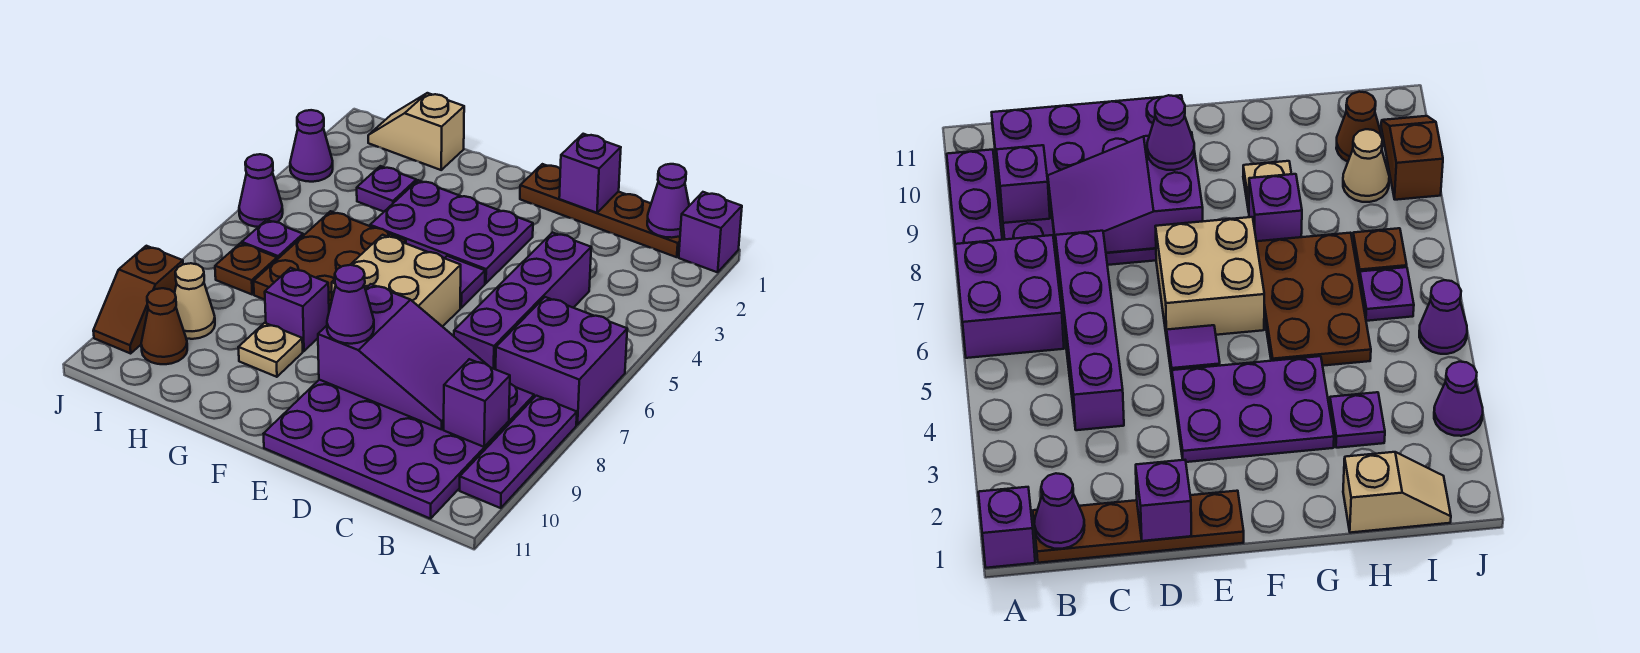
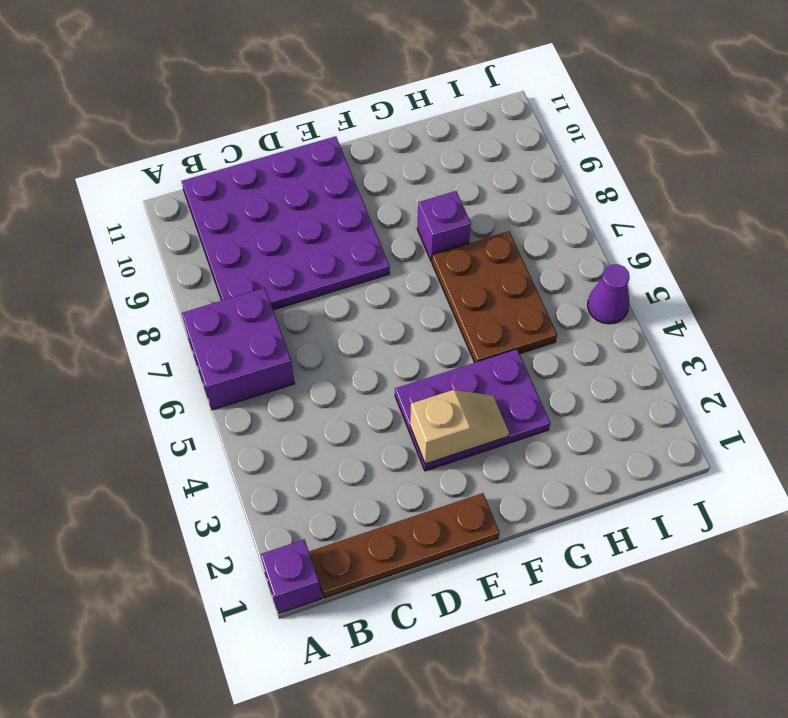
tan 1x2 slope [410,390,509,464] -> tan 1x2 slope moved to [368,93,464,170]
none -> purple 1x3 plate [460,396,577,508]
none -> purple 1x4 brick [454,233,591,369]
none -> purple 1x1 tile [445,256,485,308]

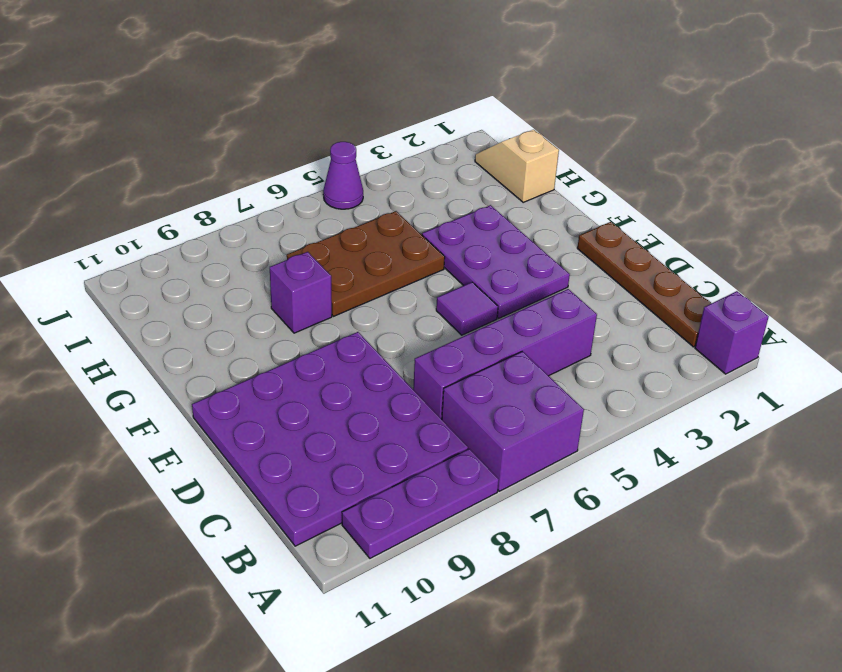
none -> tan 2x2 brick [332,235,461,327]
none -> tan 1x1 plate [238,323,303,377]
none -> purple 1x1 plate [357,166,416,212]

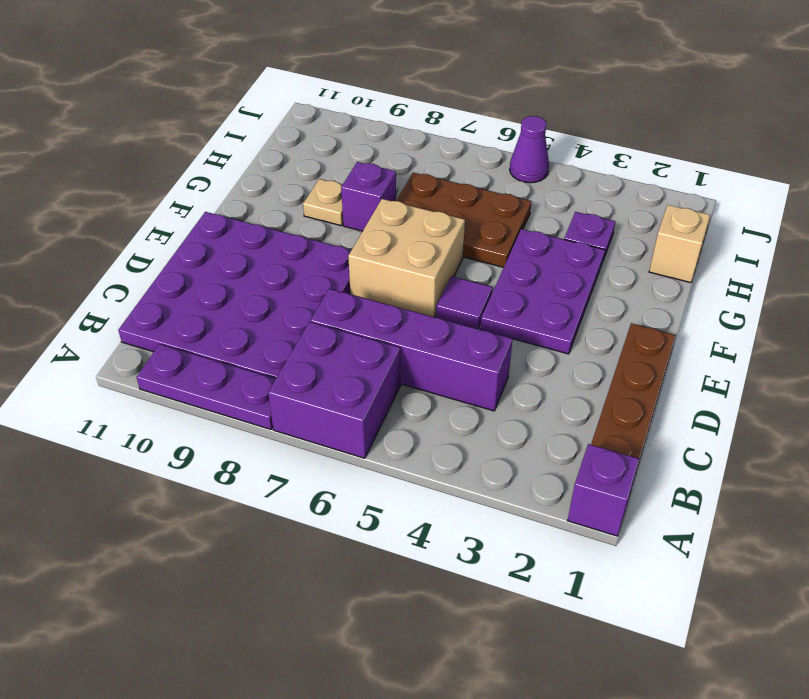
none -> purple 1x1 plate [242,220,303,259]
none -> brown 1x1 plate [215,243,277,294]
none -> tan 1x1 cone [175,263,215,339]

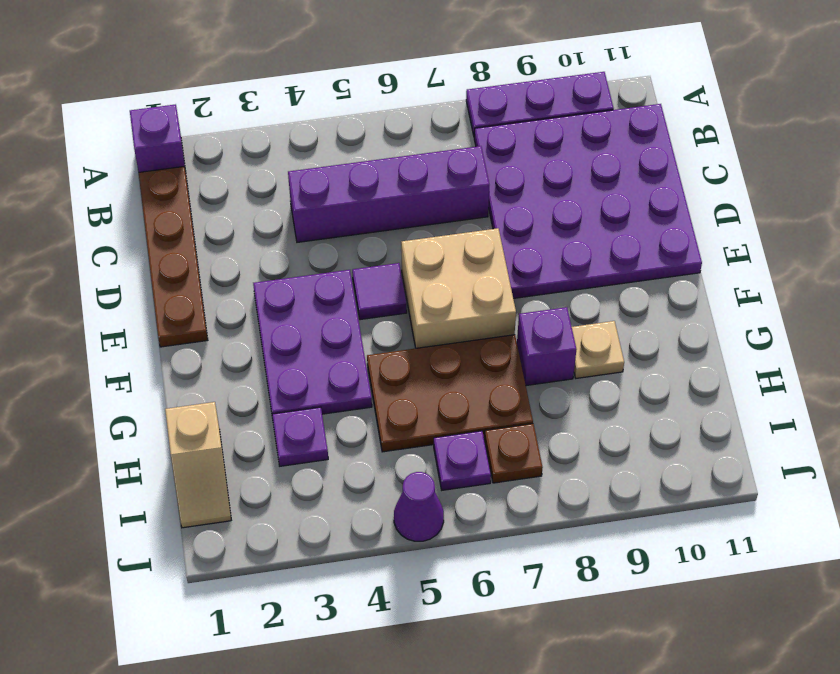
none -> purple 2x2 brick [496,297,627,425]
none -> tan 1x1 cone [175,263,215,339]
none -> brown 1x1 cone [141,288,187,364]

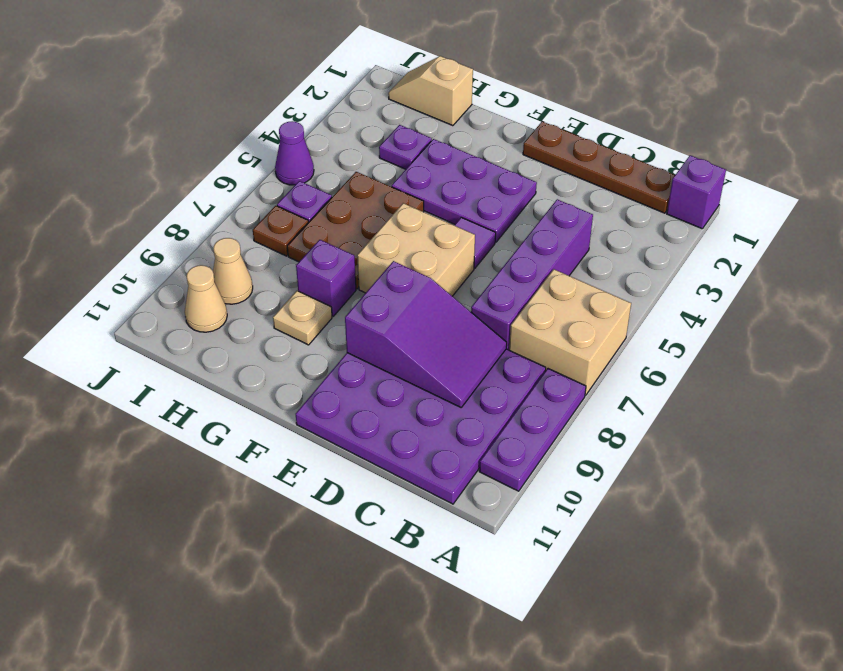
tan 2x2 brick [509,269,631,395] -> purple 2x2 brick [496,297,627,425]
tan 1x1 cone [185,265,227,332] -> brown 1x1 cone [141,288,187,364]
none -> purple 1x1 cone [290,110,333,182]
none -> brown 1x2 slope [93,246,183,353]
none -> purple 1x1 cone [647,164,689,238]

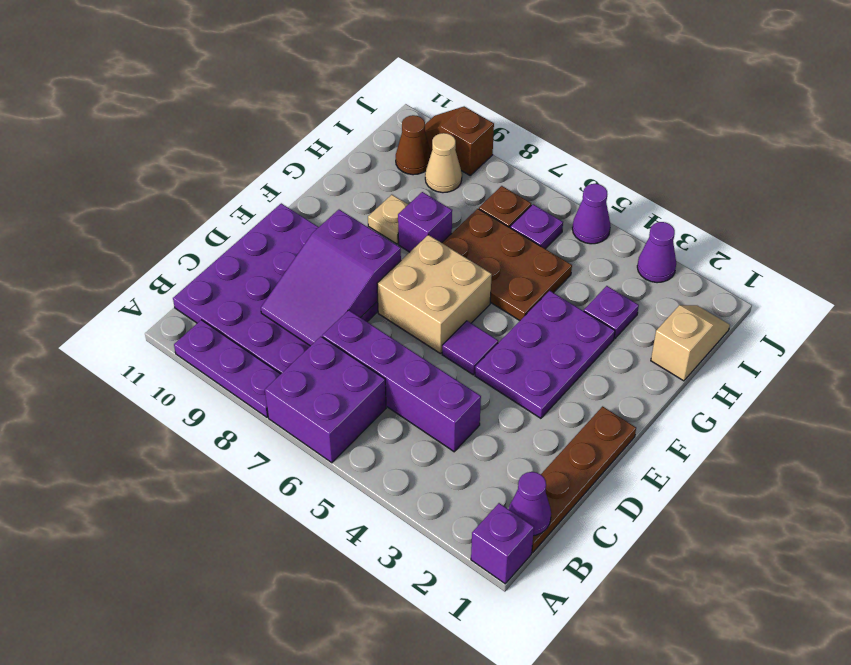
none -> purple 1x1 brick [444,359,510,447]
none -> purple 1x1 brick [559,134,621,213]
none -> purple 1x1 cone [327,265,374,344]

